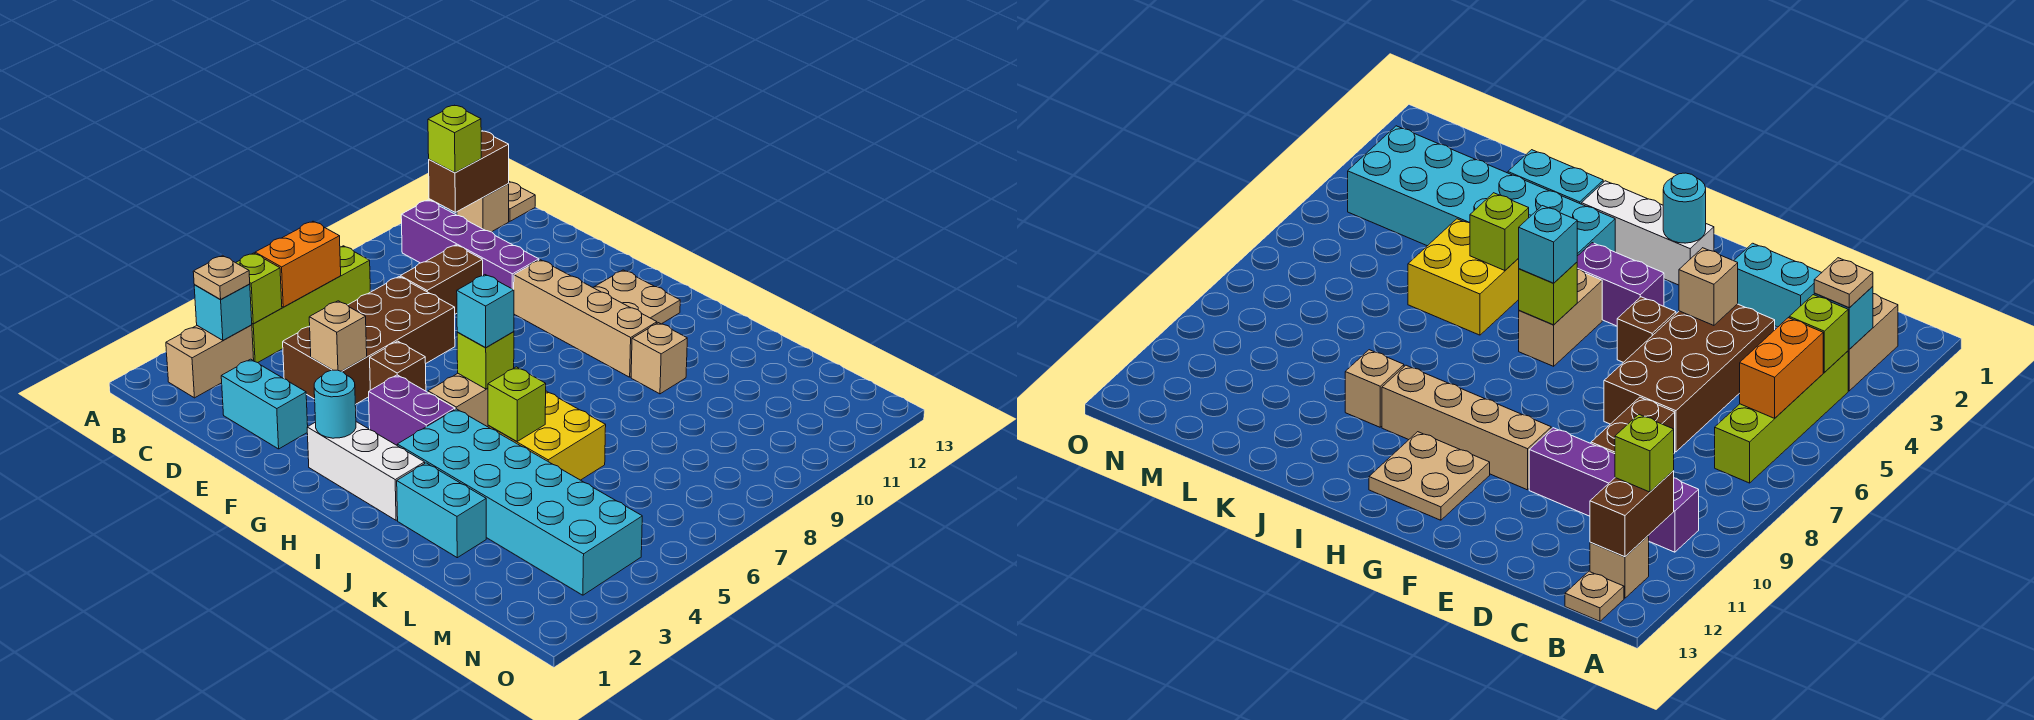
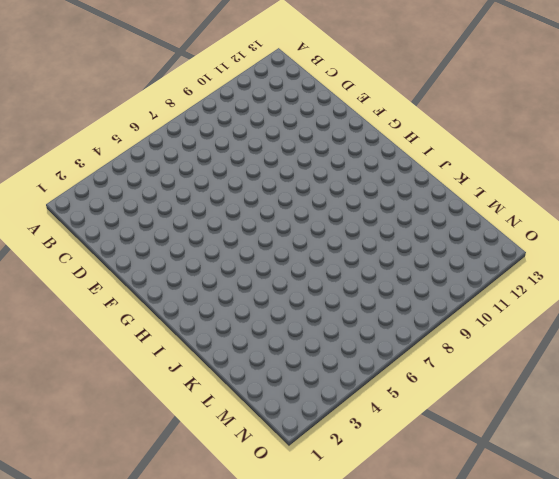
none -> tan 1x2 brick [166,325,254,398]
none -> lime 1x4 brick [252,246,370,363]
none -> purple 1x4 brick [401,200,539,290]

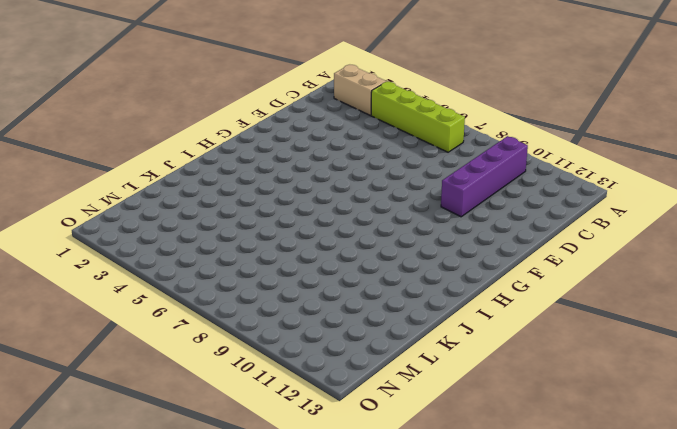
none -> tan 1x1 brick [457,184,509,232]
none -> tan 1x1 plate [508,182,535,221]
none -> cyan 1x2 brick [221,359,308,449]

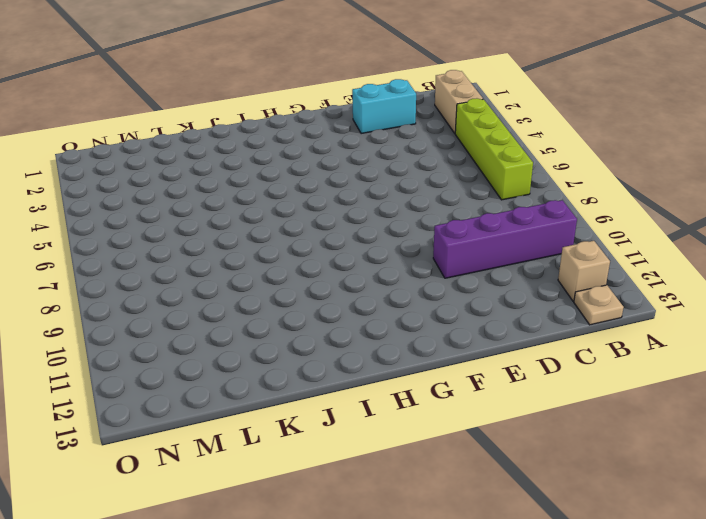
none -> brown 2x4 brick [283,277,455,405]
none -> brown 1x2 brick [400,245,483,314]
none -> brown 1x1 brick [370,341,426,391]

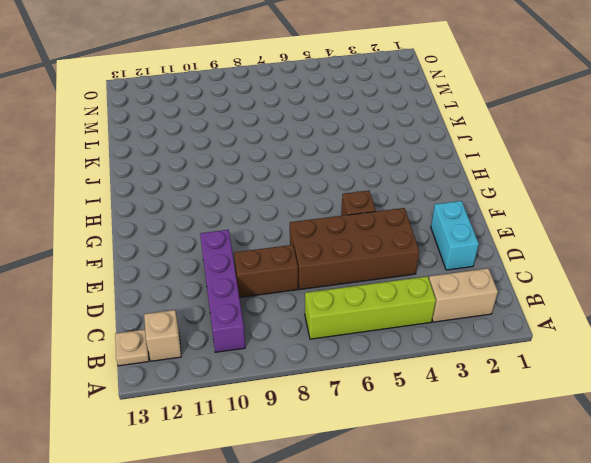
none -> tan 1x4 brick [514,260,657,377]
none -> white 1x3 brick [307,422,425,520]
none -> purple 1x2 brick [369,375,455,445]

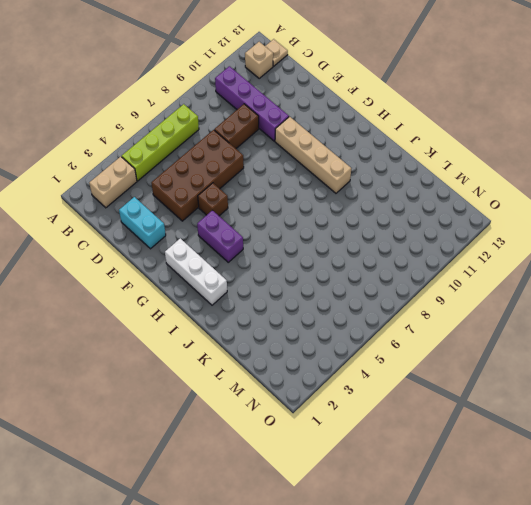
none -> tan 2x2 plate [593,270,680,324]
none -> tan 1x2 brick [428,374,488,427]
none -> cyan 2x6 brick [397,409,642,595]

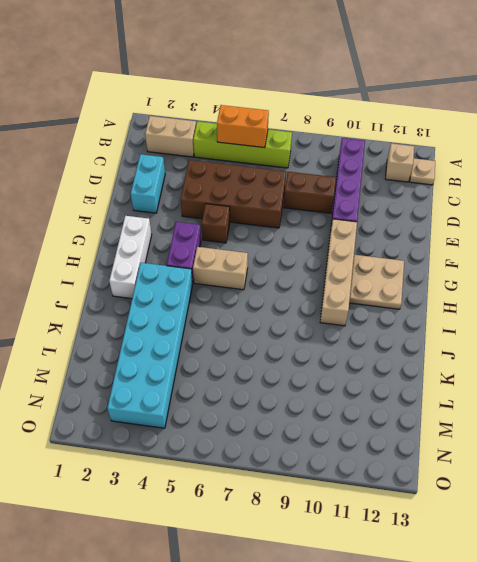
none -> cyan 1x2 brick [397,463,486,558]
none -> yellow 2x2 brick [488,391,606,480]
none -> tan 1x1 brick [631,323,687,394]

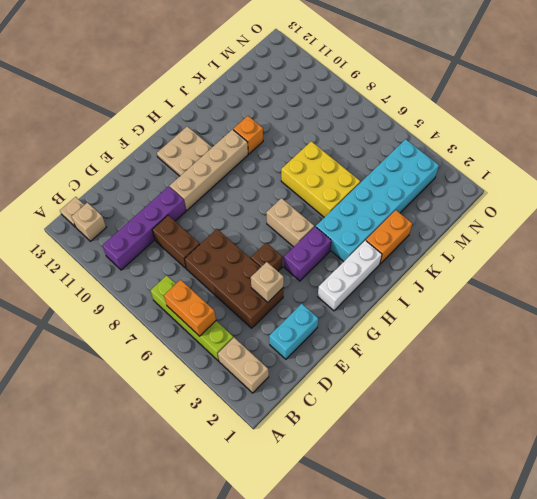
orange 1x2 brick [366,210,413,264] -> cyan 1x2 brick [397,463,486,558]
yellow 2x3 brick [281,141,360,217] -> yellow 2x2 brick [488,391,606,480]
orange 1x1 brick [233,116,263,154] -> tan 1x1 brick [631,323,687,394]
none -> cyan 1x1 brick [194,284,252,340]
none -> lime 1x1 brick [236,253,282,324]
none -> brown 1x2 brick [429,131,509,212]

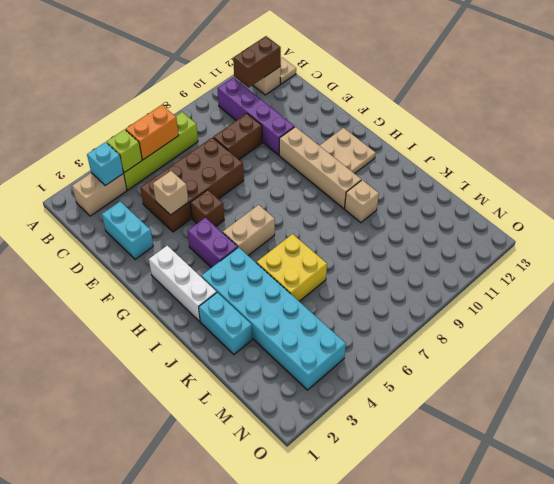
none -> cyan 1x1 round brick [314,370,356,438]
none -> lime 1x1 brick [457,332,514,389]
none -> lime 1x1 brick [488,367,546,441]

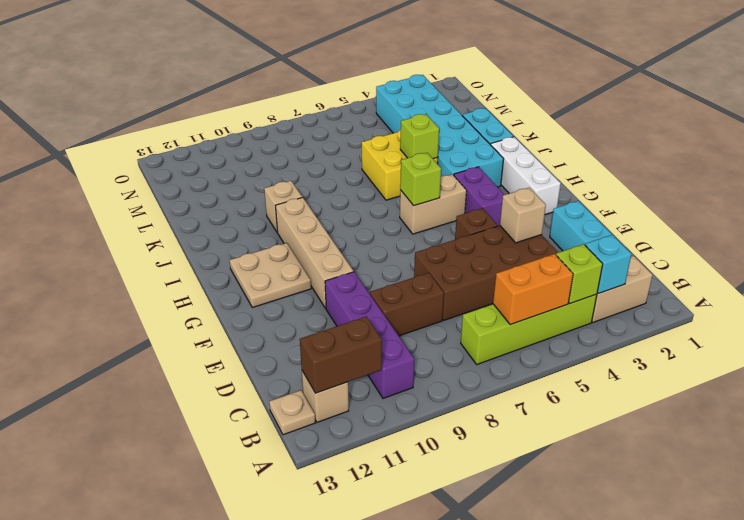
none -> cyan 1x1 round brick [314,370,356,438]
none -> tan 1x1 plate [193,255,250,300]
none -> lime 1x1 brick [428,105,481,173]

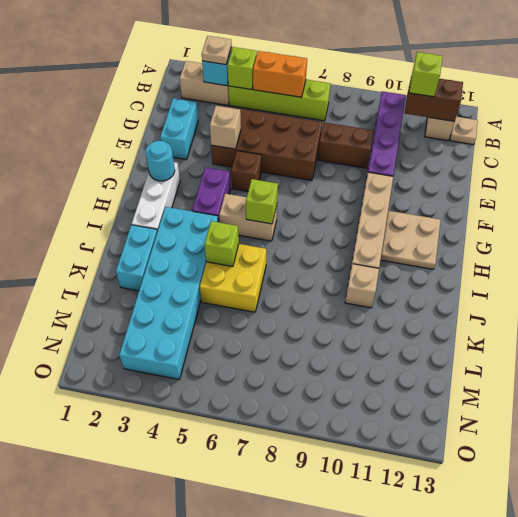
none -> cyan 1x1 brick [457,275,514,348]

